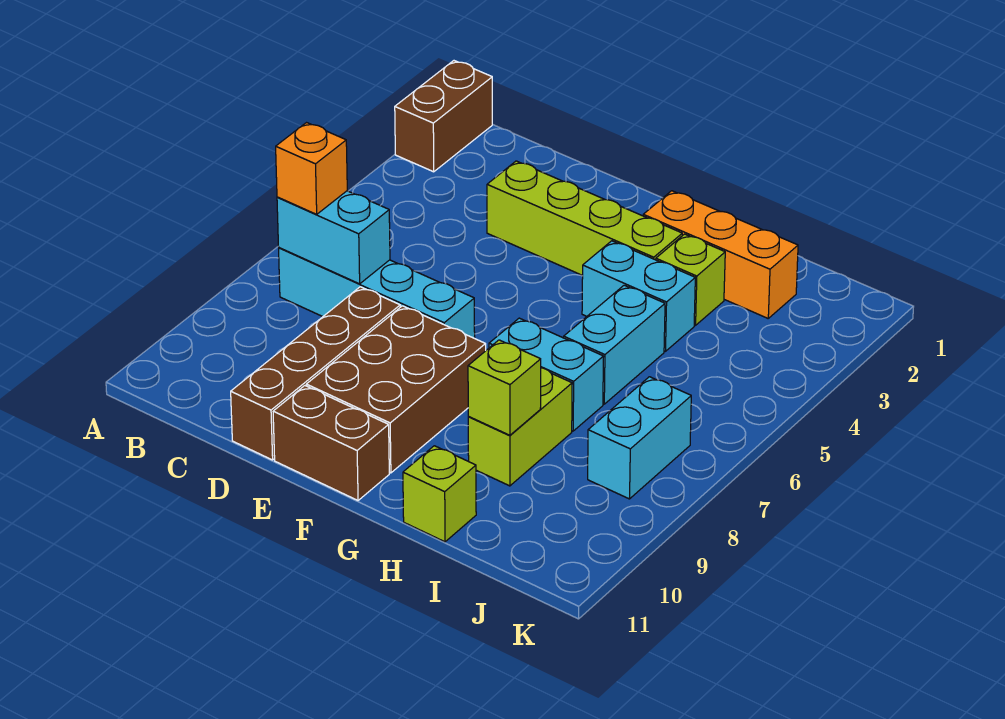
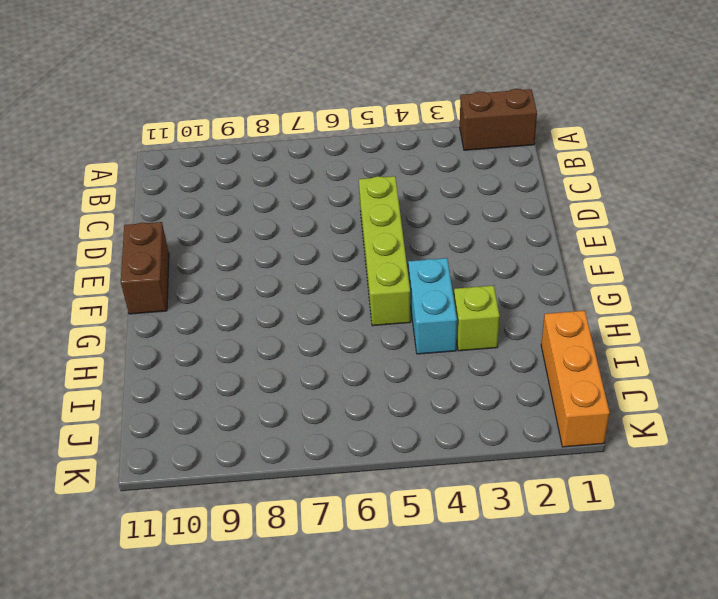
lime 1x4 brick [359,176,411,326] -> lime 1x4 brick moved to [487,161,682,276]
orange 1x3 brick [541,311,610,447] -> orange 1x3 brick moved to [643,191,798,318]
none -> cyan 1x4 brick [279,248,475,338]
none -> brown 1x4 brick [231,287,400,460]
none -> brown 2x3 brick [306,306,486,473]

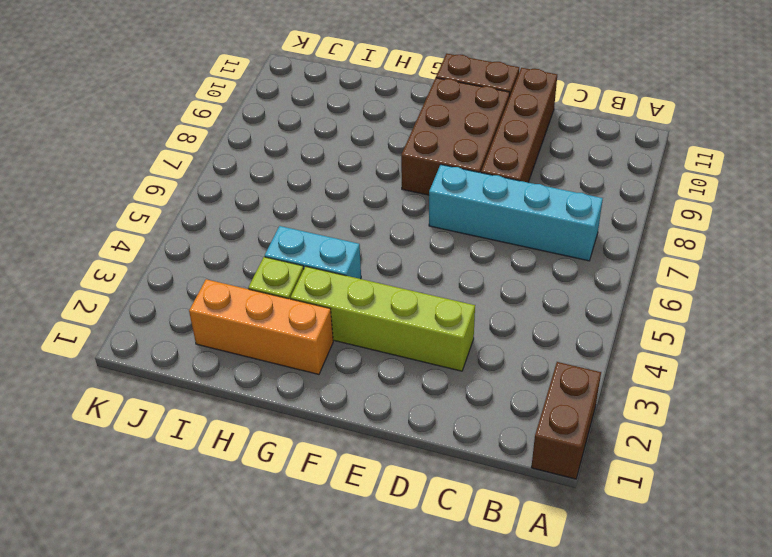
none -> cyan 1x2 brick [489,318,604,431]
none -> cyan 1x2 brick [564,285,665,404]
none -> lime 1x2 brick [468,368,572,486]

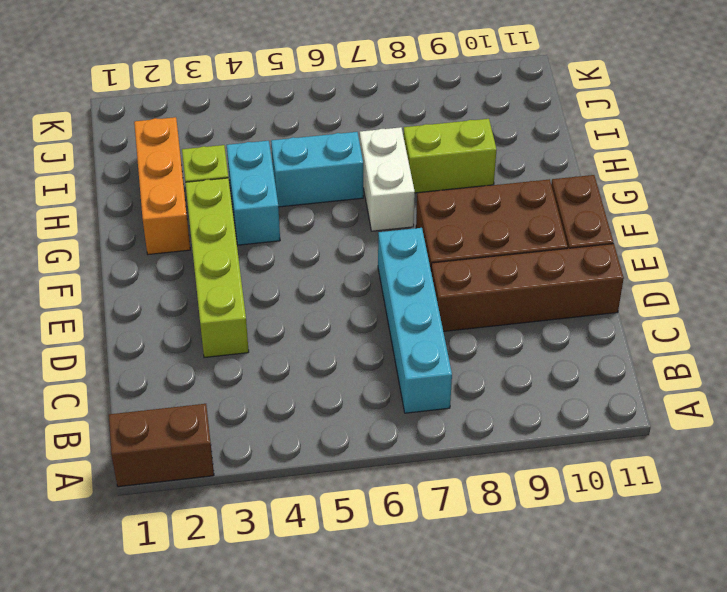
white 1x2 brick [360,127,415,231] -> cyan 1x2 brick [489,318,604,431]
none -> lime 1x1 brick [403,446,476,542]
none -> cyan 1x2 brick [588,377,691,499]
none -> cyan 1x2 brick [277,191,390,284]

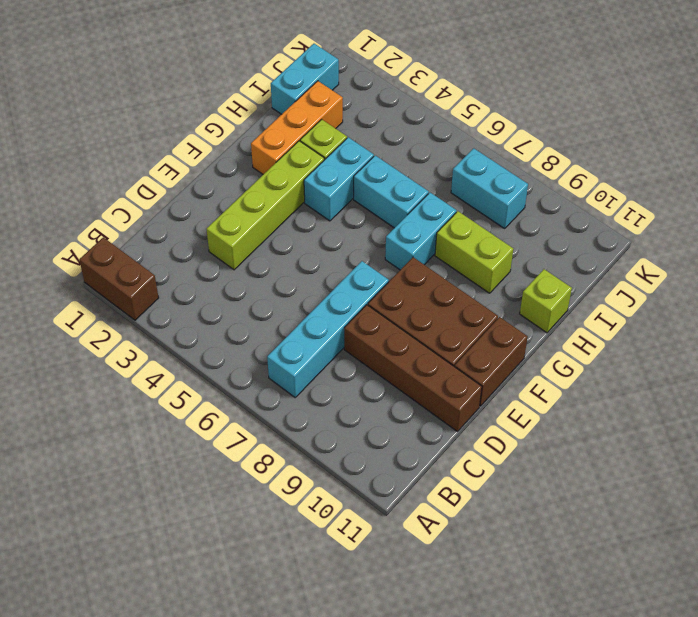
cyan 1x2 brick [271,44,339,114] -> cyan 1x2 brick moved to [277,191,390,284]
none -> lime 1x1 brick [468,340,541,435]
none -> orange 1x1 brick [276,123,347,214]

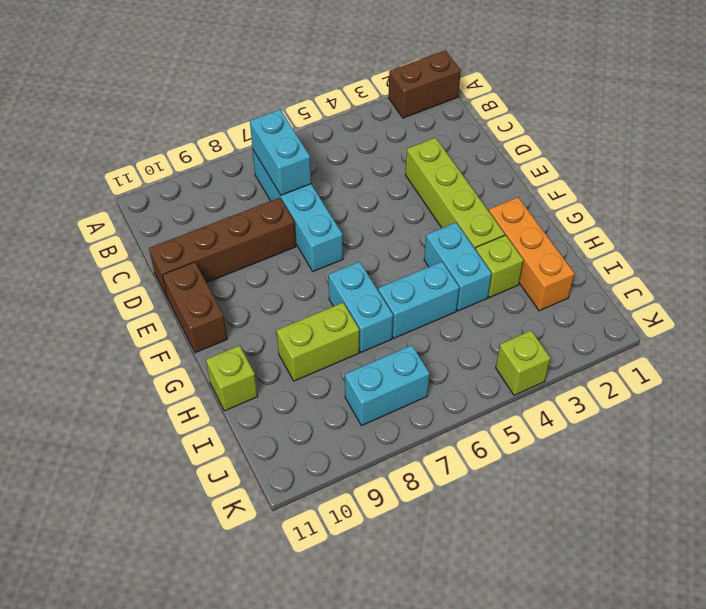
lime 1x1 brick [496,331,551,395] -> lime 1x1 brick moved to [468,340,541,435]
none -> brown 2x3 brick [306,306,486,473]
none -> orange 1x1 brick [276,123,347,214]

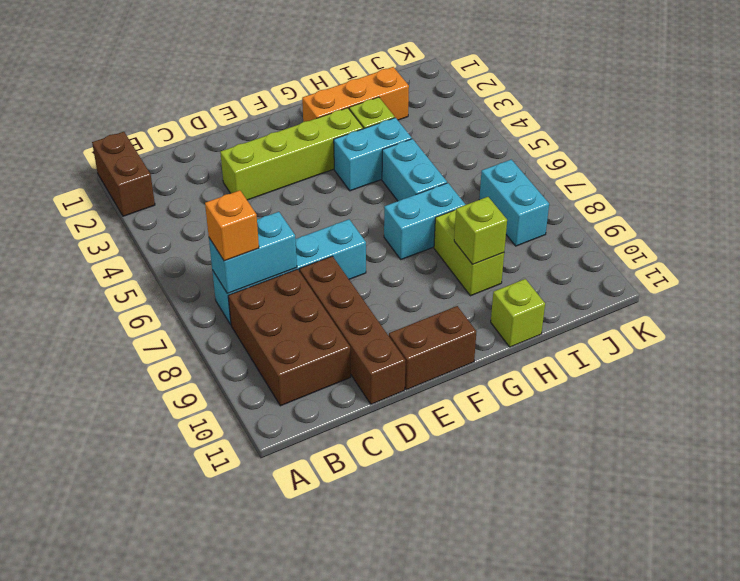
brown 2x3 brick [228,269,351,406] -> brown 2x3 brick moved to [306,306,486,473]

